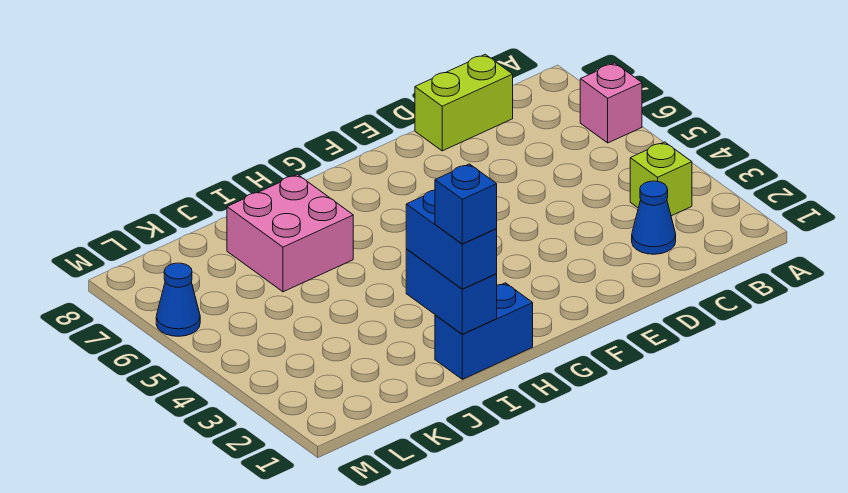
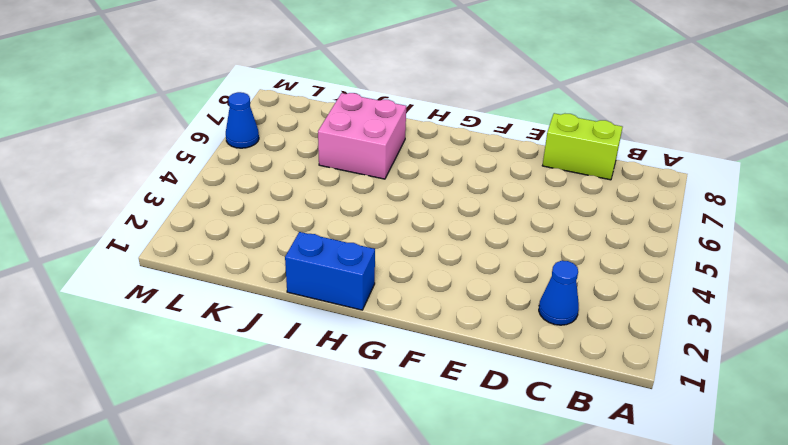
none -> pink 1x1 brick [580,63,642,143]
none -> lime 1x1 brick [630,142,692,216]

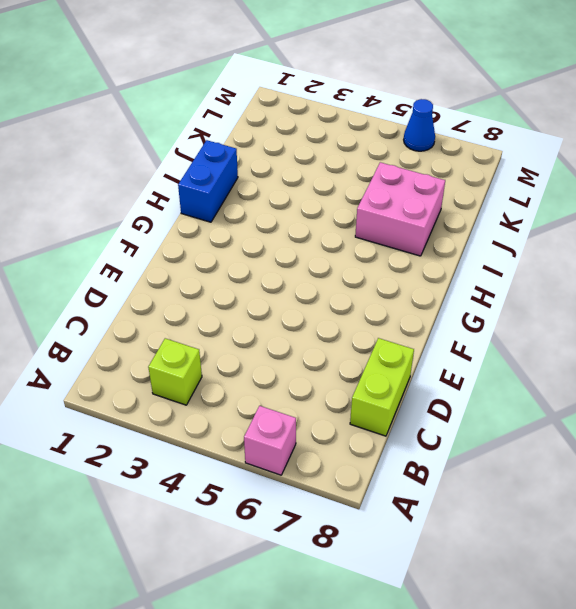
none -> blue 1x1 cone [632,181,676,254]
none -> blue 1x2 brick [406,249,497,334]

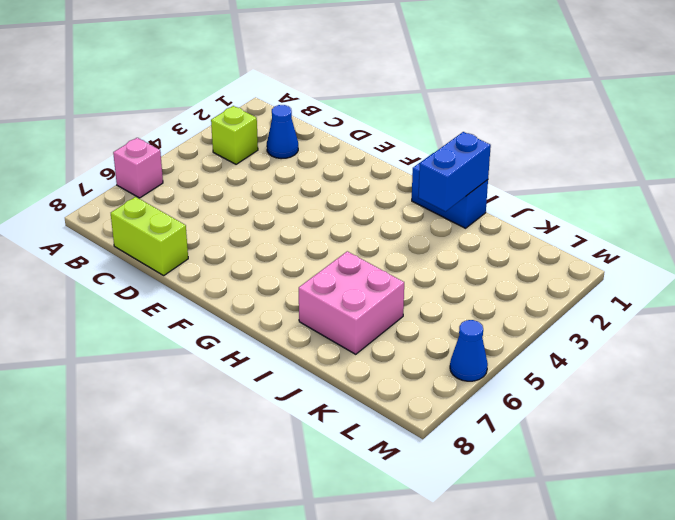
none -> blue 1x2 brick [406,190,497,289]
none -> blue 1x1 brick [435,164,497,244]

